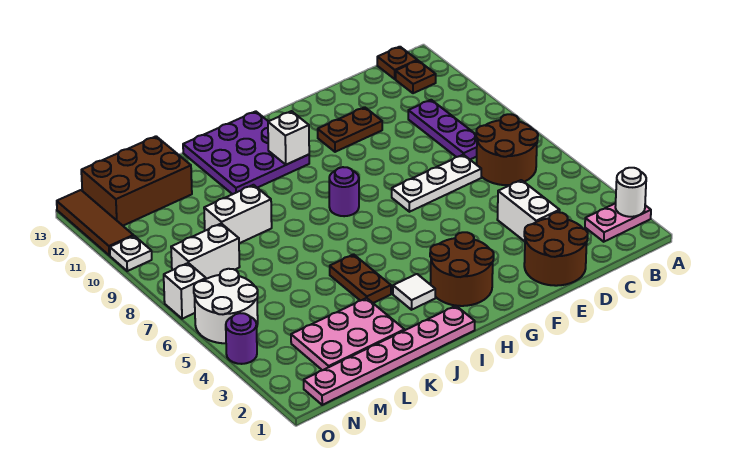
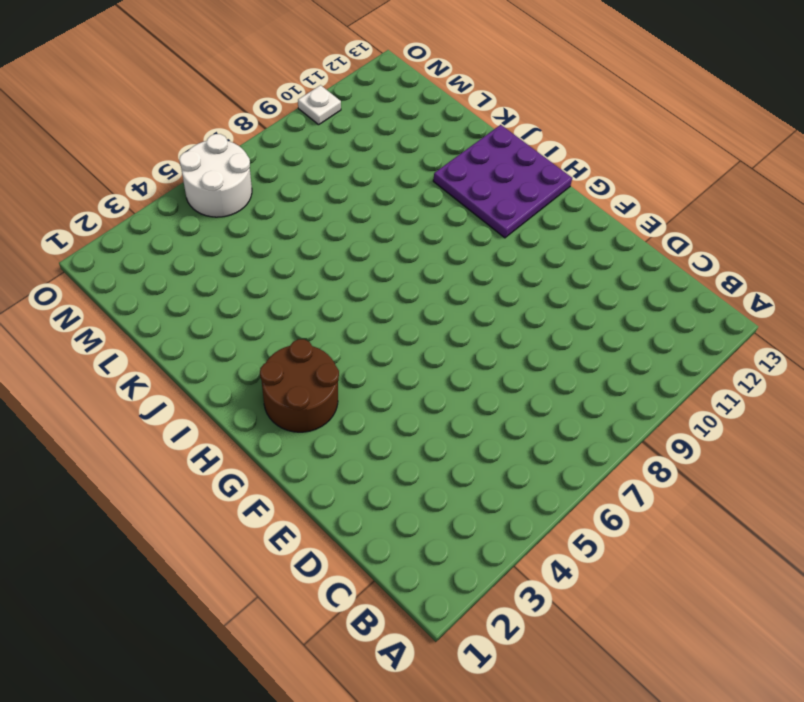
none -> pink 1x2 plate [585,203,651,242]
none -> brown 2x2 round brick [476,114,538,185]
none -> brown 1x1 plate [396,61,436,93]

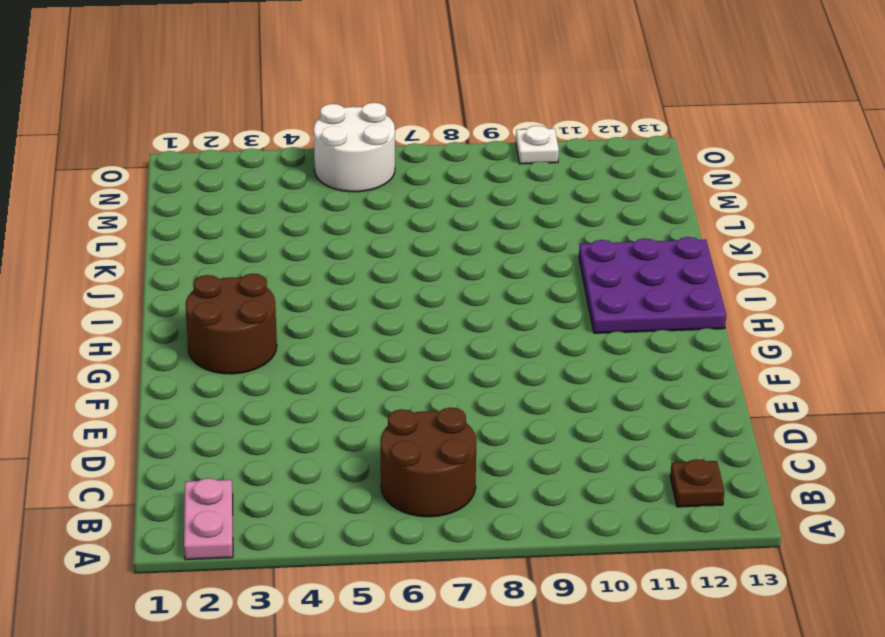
none -> brown 1x1 plate [377,47,417,79]
none -> purple 1x3 plate [408,100,477,159]
none -> brown 2x2 round brick [524,212,588,286]

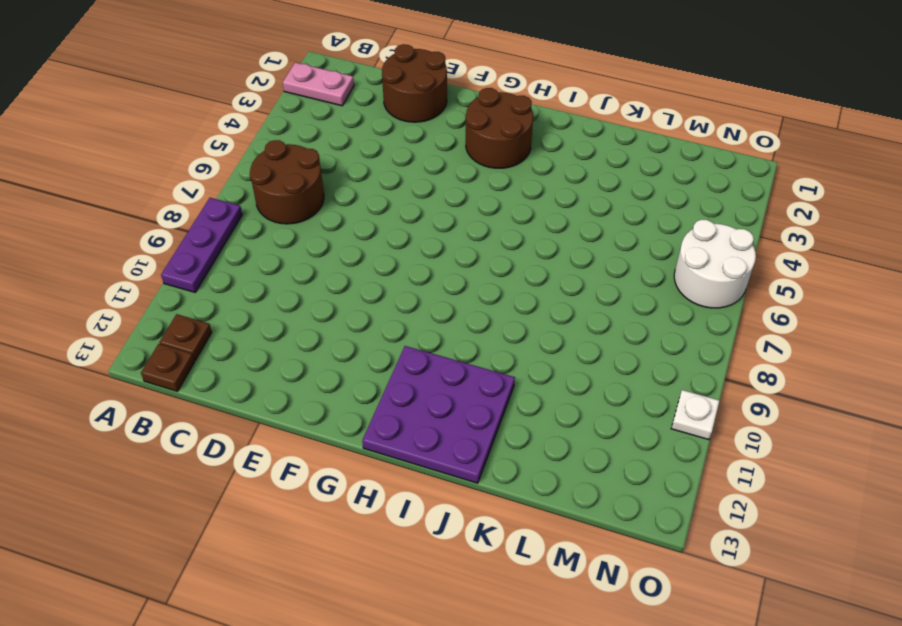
purple 1x3 plate [161,198,242,292] -> purple 1x3 plate moved to [408,100,477,159]
none -> white 1x2 brick [497,180,560,241]
none -> white 1x3 plate [392,155,481,212]
none -> brown 1x2 plate [318,107,382,152]

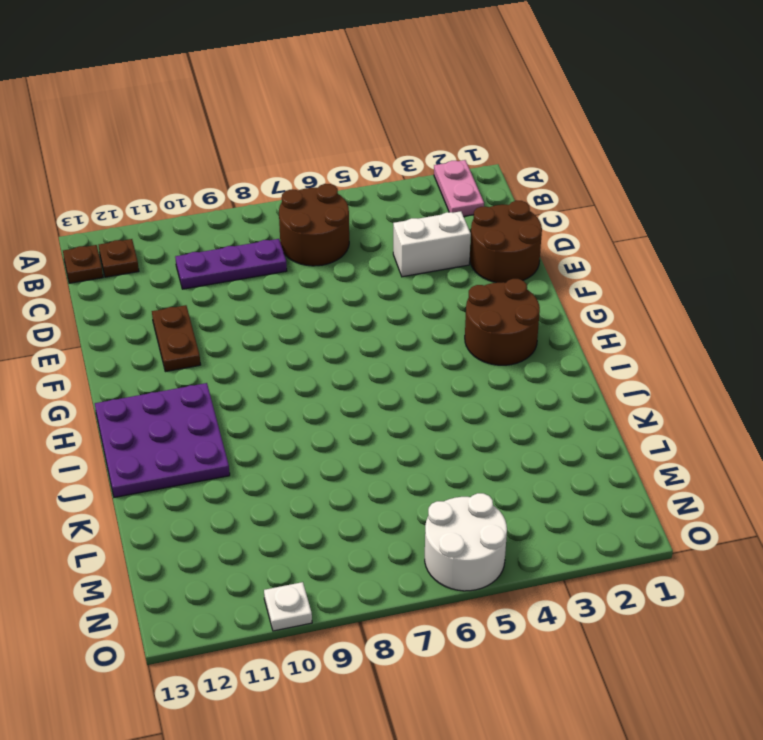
none -> white 1x3 plate [392,155,481,212]
none -> purple 1x1 round brick [329,167,359,216]
none -> pink 1x6 plate [304,306,475,405]

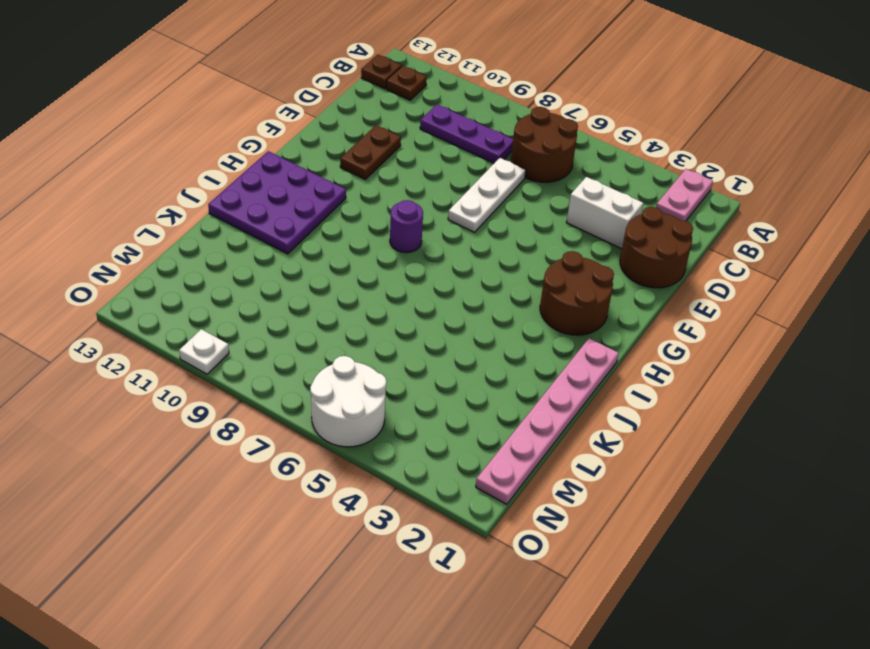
none -> white 1x1 tile [393,274,435,310]
none -> brown 1x2 plate [330,254,391,303]
none -> pink 2x3 plate [291,298,404,370]

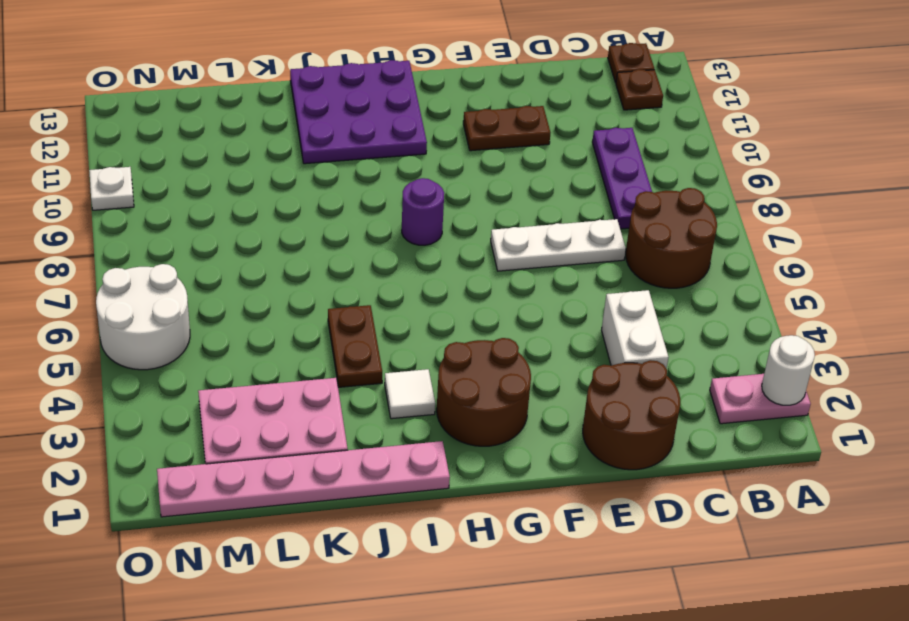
none -> white 1x2 brick [204,185,272,243]
none -> brown 2x3 brick [81,136,192,226]
none -> white 1x2 brick [171,224,240,279]

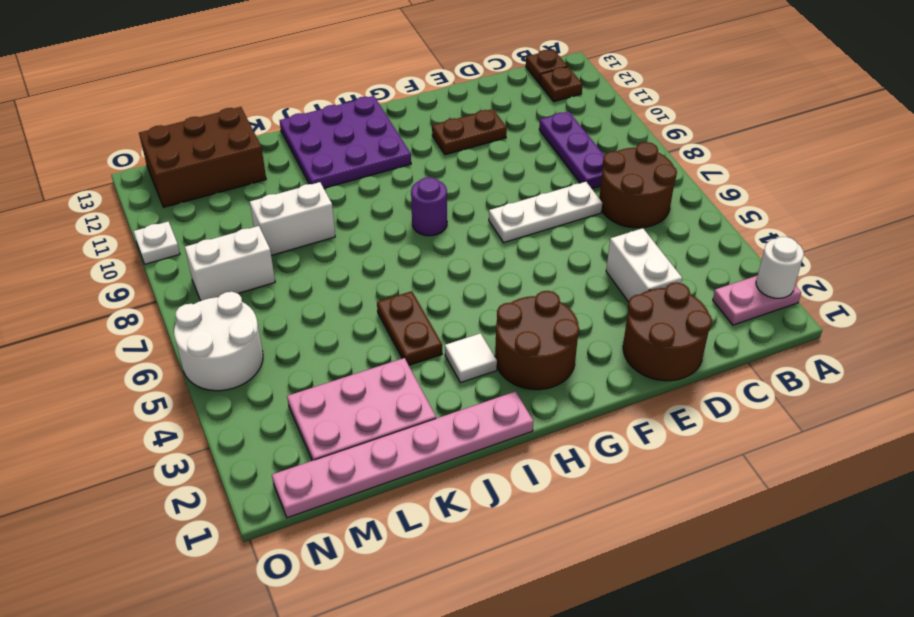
none -> purple 1x1 round brick [226,313,257,364]
none -> white 1x1 brick [164,263,206,319]
none -> brown 1x3 tile [57,190,133,255]

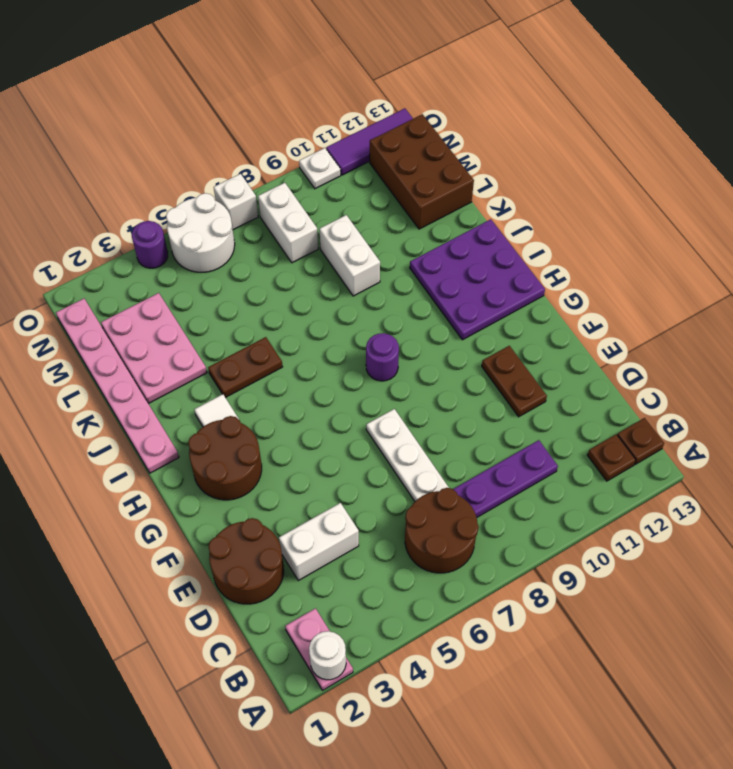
purple 1x3 tile [326,108,413,175] -> brown 1x3 tile [57,190,133,255]
none -> white 1x1 brick [268,111,309,165]

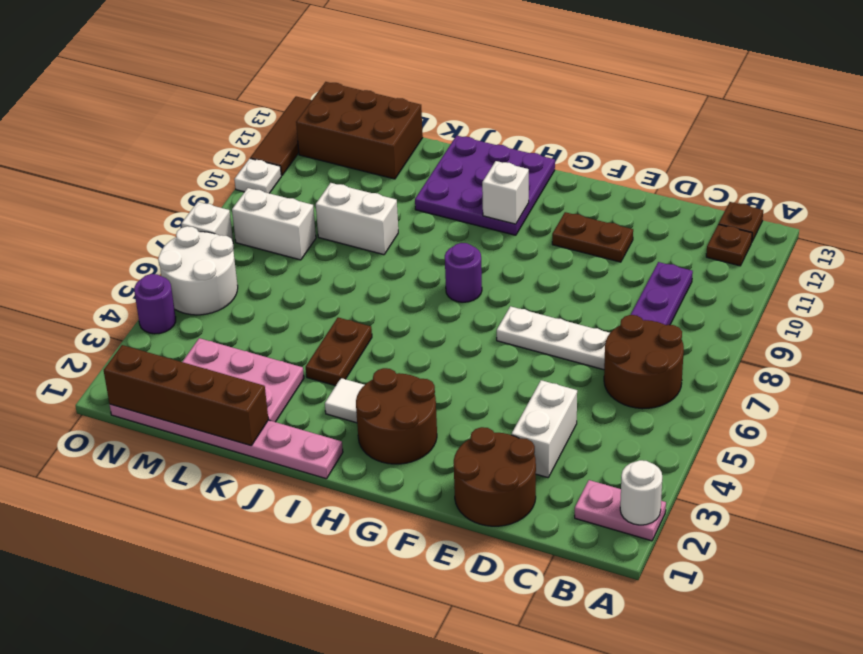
brown 1x4 brick [104,345,268,446] -> none

